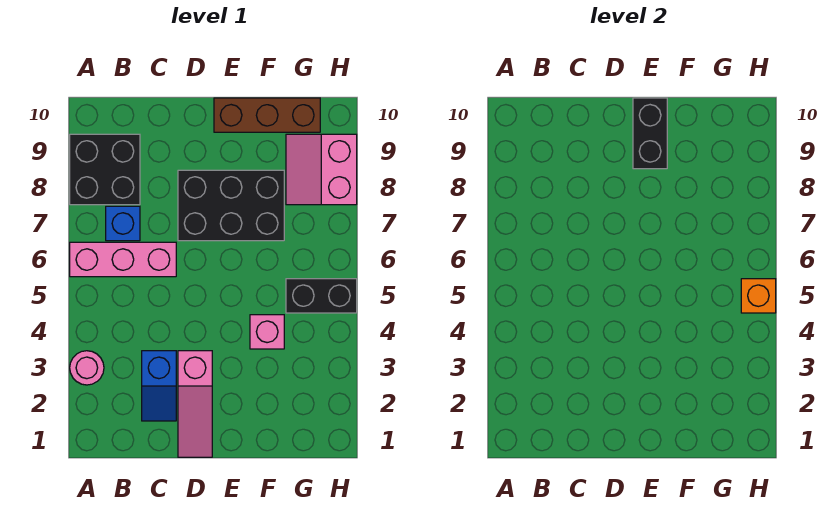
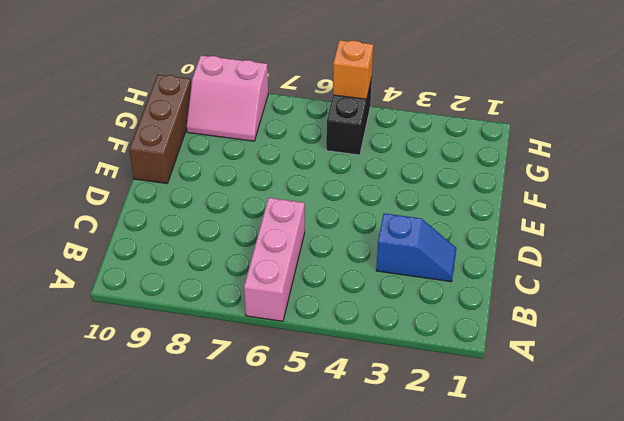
none -> pink 1x1 round brick [70,351,104,385]
none -> black 2x2 brick [70,134,140,205]
none -> blue 1x1 brick [106,206,140,241]

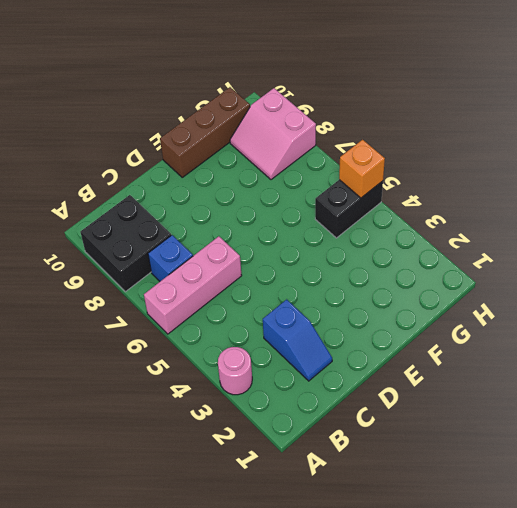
none -> pink 1x3 slope [178,351,212,457]
none -> black 2x3 brick [178,170,284,241]
none -> pink 1x1 brick [250,315,284,349]

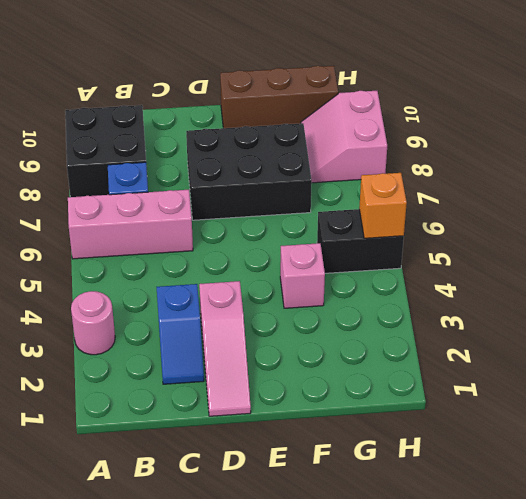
none -> black 1x2 brick [633,98,667,169]

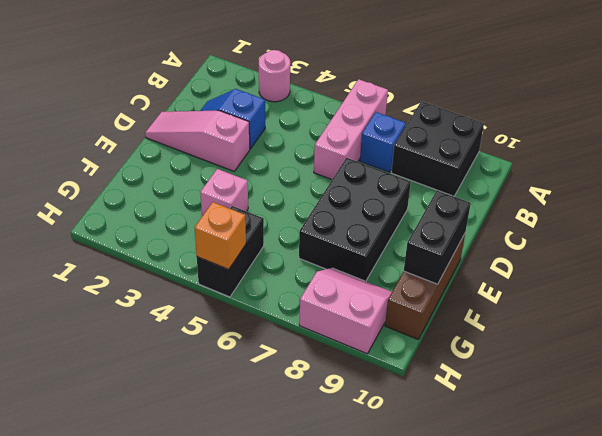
black 1x2 brick [404,190,471,284] -> black 1x2 brick turned to [633,98,667,169]

